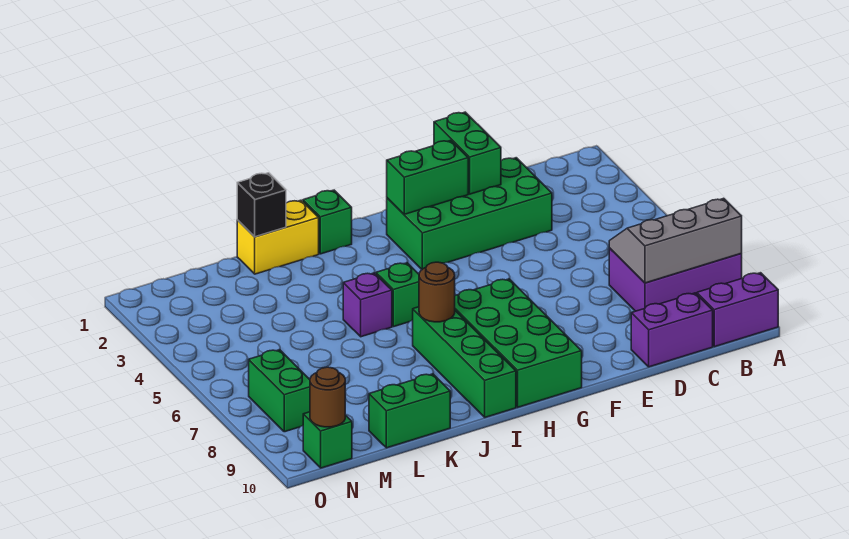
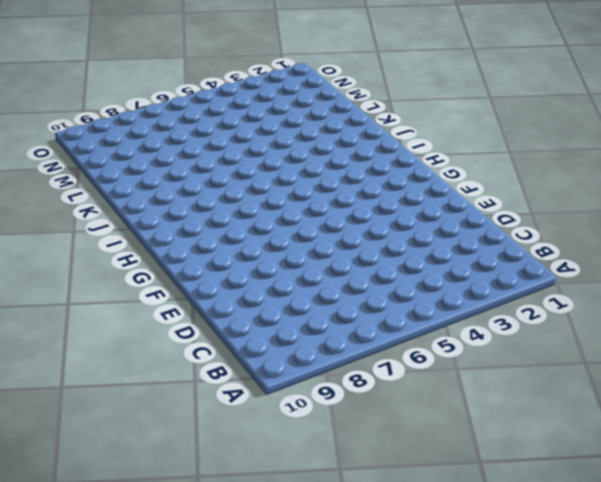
none -> purple 2x3 brick [609,248,742,311]
none -> purple 1x2 brick [697,273,778,347]
none -> purple 1x2 brick [631,293,713,367]

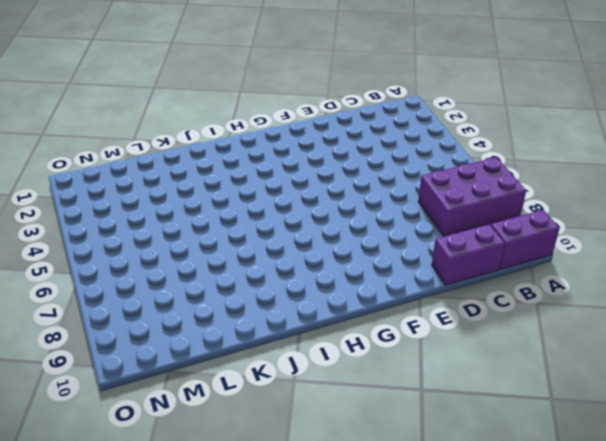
none -> green 2x4 brick [387,158,552,269]
none -> green 2x4 brick [455,279,582,407]
none -> green 1x1 brick [303,190,352,254]

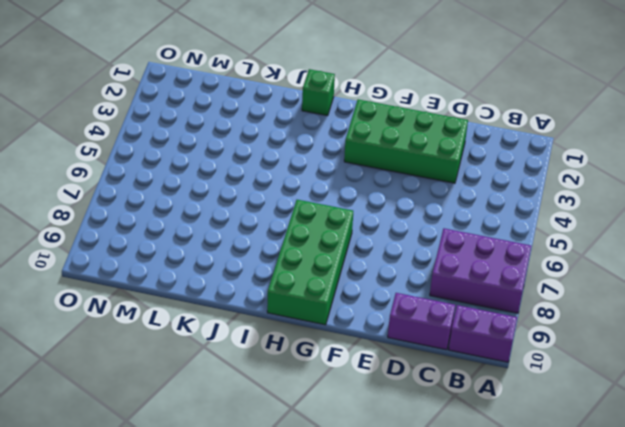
none -> green 1x1 brick [376,263,419,327]
none -> green 1x4 brick [413,307,516,417]
none -> yellow 1x2 brick [237,200,319,274]

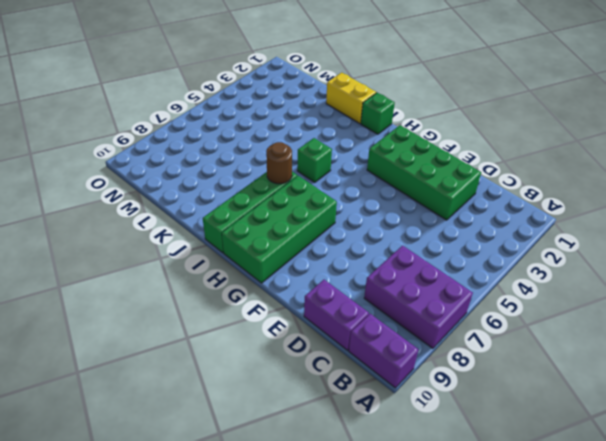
none -> purple 1x1 brick [343,273,392,337]
none -> green 1x2 brick [369,374,450,448]
none -> green 1x2 brick [249,350,310,432]

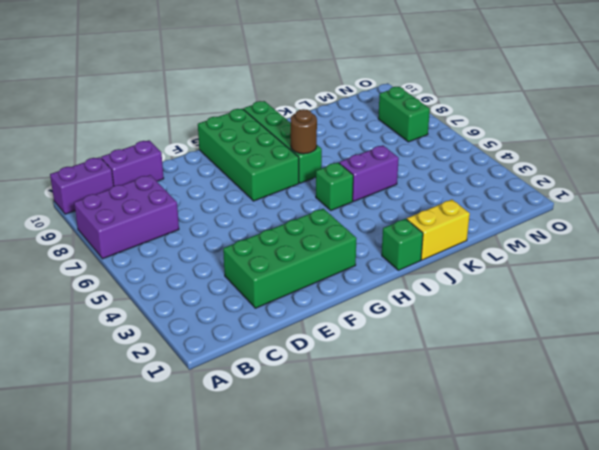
purple 1x2 brick [339,145,399,201] -> purple 1x1 brick [343,273,392,337]
none -> green 1x2 brick [369,374,450,448]
none -> green 1x1 brick [303,412,352,468]
none -> grey 2x3 slope [609,198,742,283]

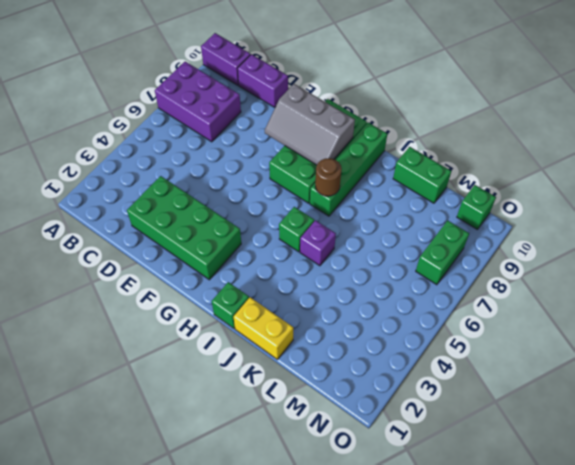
grey 2x3 slope [265,84,355,165] -> grey 2x3 slope moved to [609,198,742,283]
none -> green 1x2 brick [434,112,501,194]
none -> green 1x2 brick [387,140,468,214]
none -> black 1x1 brick [237,173,286,237]

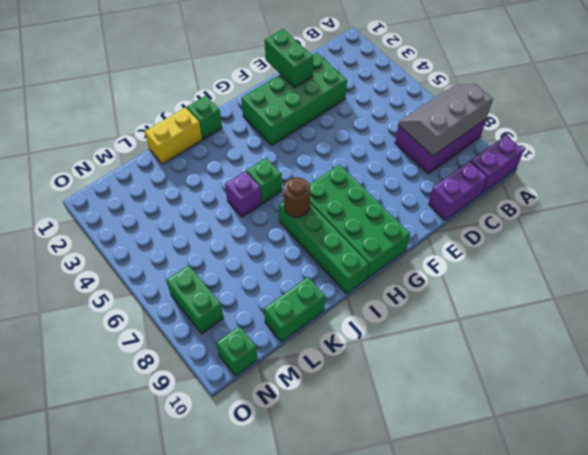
none -> green 1x2 brick [387,140,468,214]
none -> black 1x1 brick [237,173,286,237]
none -> brown 1x1 round brick [310,367,345,427]

